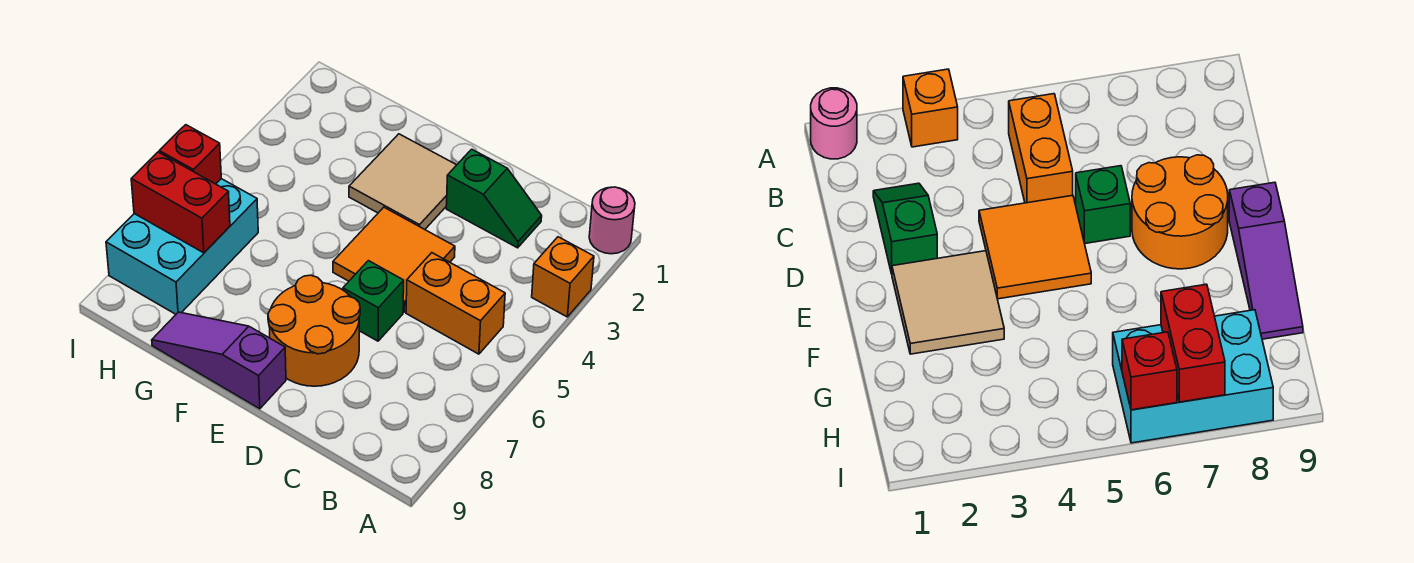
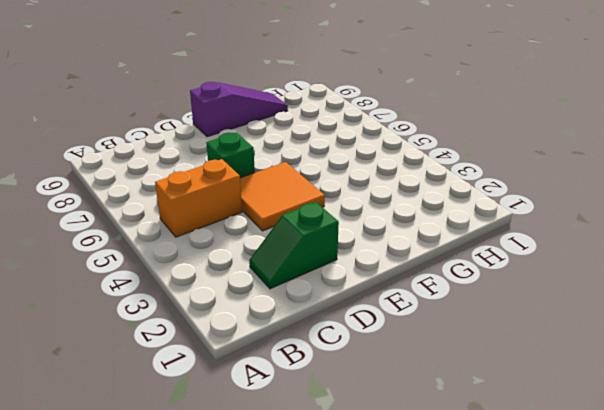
none -> pink 1x1 round brick [589,187,635,254]
none -> orange 1x1 brick [532,237,594,317]
none -> orange 2x2 round brick [268,275,360,386]

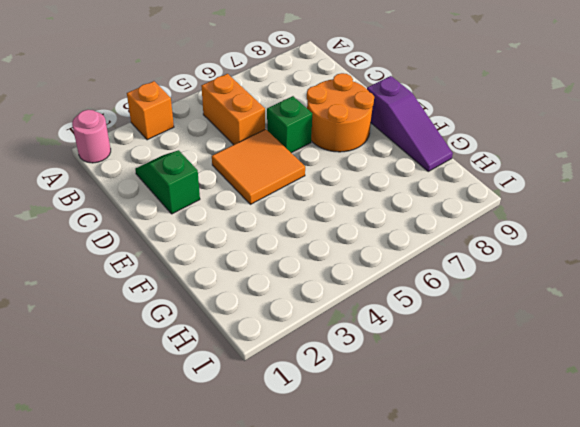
none -> tan 2x2 tile [349,134,456,229]
none -> cyan 2x3 brick [106,179,258,314]
none -> red 1x2 brick [131,152,230,253]

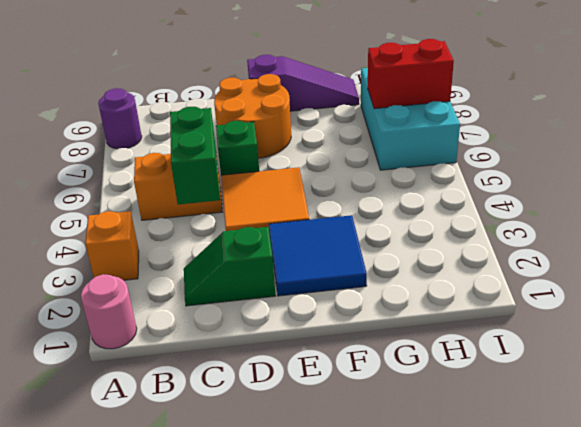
purple 1x1 round brick [98,88,142,149] -> none
green 1x2 brick [170,107,220,205] -> none
blue 2x2 tile [269,215,367,296] -> tan 2x2 tile [349,134,456,229]
none -> red 1x1 brick [159,125,221,184]

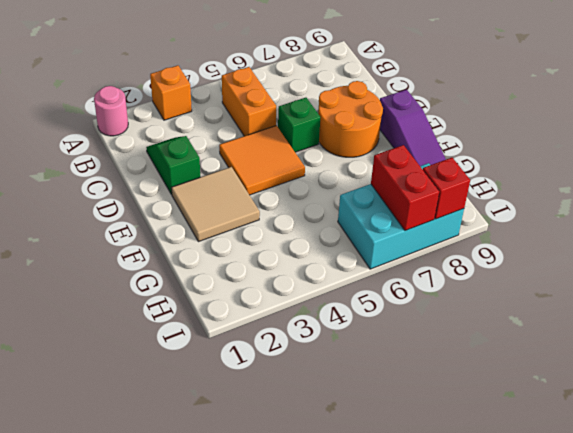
red 1x1 brick [423,158,470,219] -> red 1x1 brick moved to [159,125,221,184]

